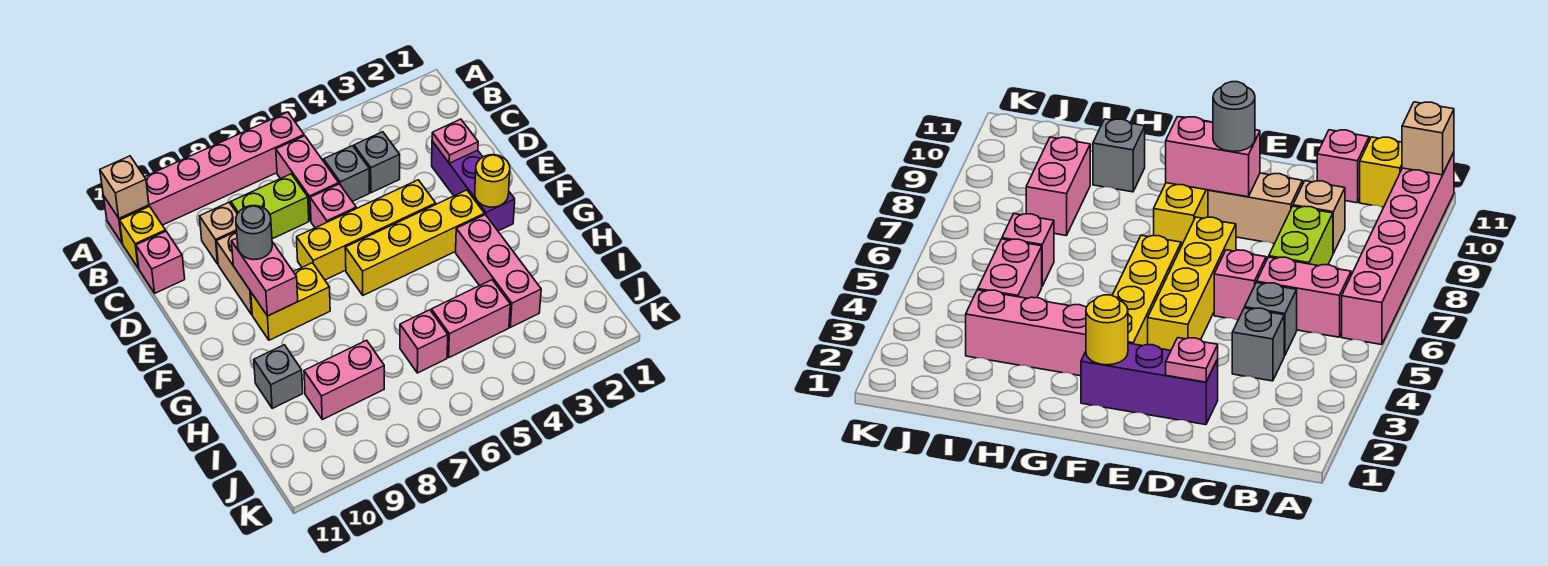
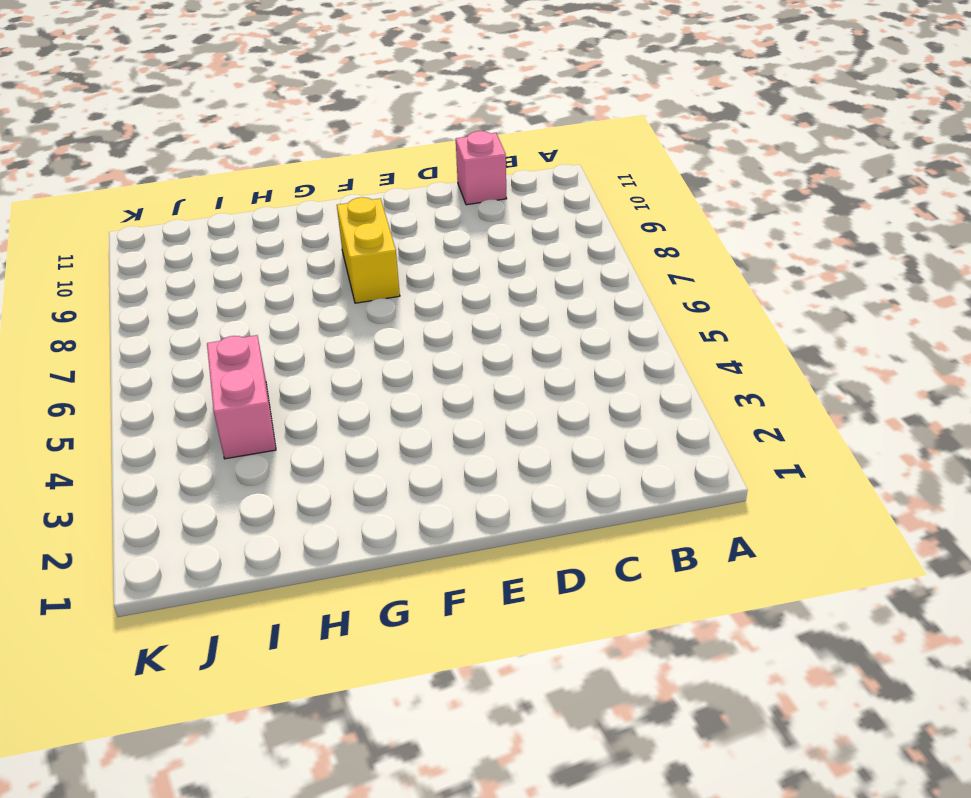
none -> pink 1x6 brick [104,112,304,243]
none -> pink 1x2 brick [276,136,339,221]
none -> yellow 1x1 brick [120,206,166,268]

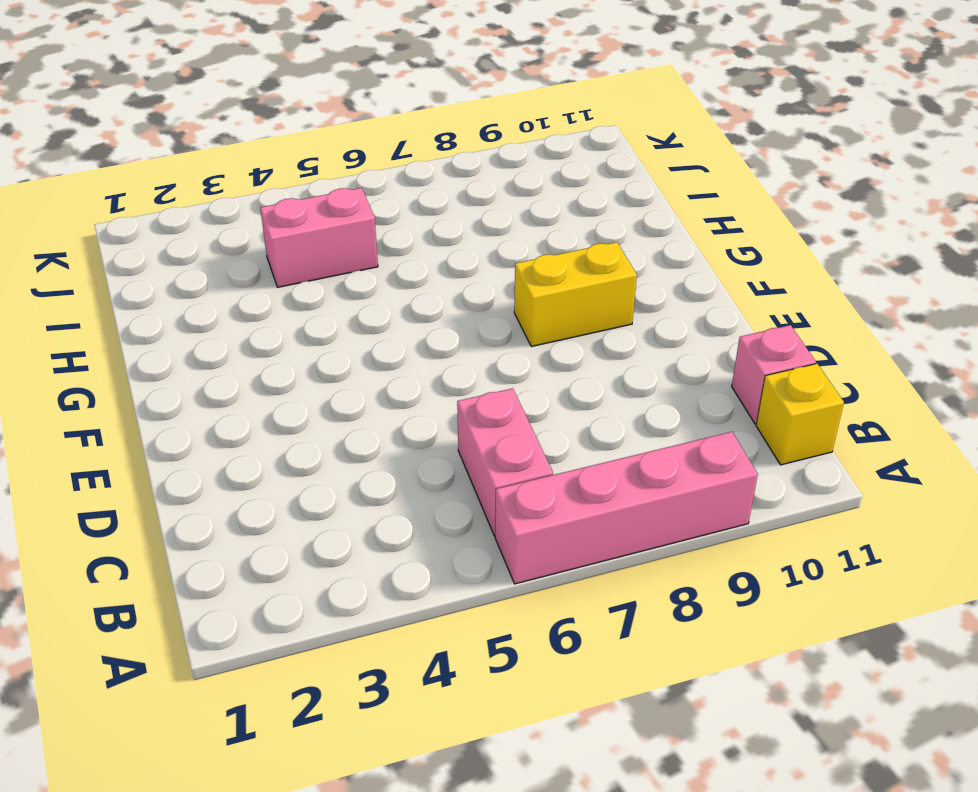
pink 1x4 brick [495,432,758,584] -> pink 1x6 brick [104,112,304,243]
none -> grey 1x1 brick [354,132,400,193]
none -> grey 1x1 brick [324,146,370,202]
none -> lime 1x2 brick [231,174,309,239]

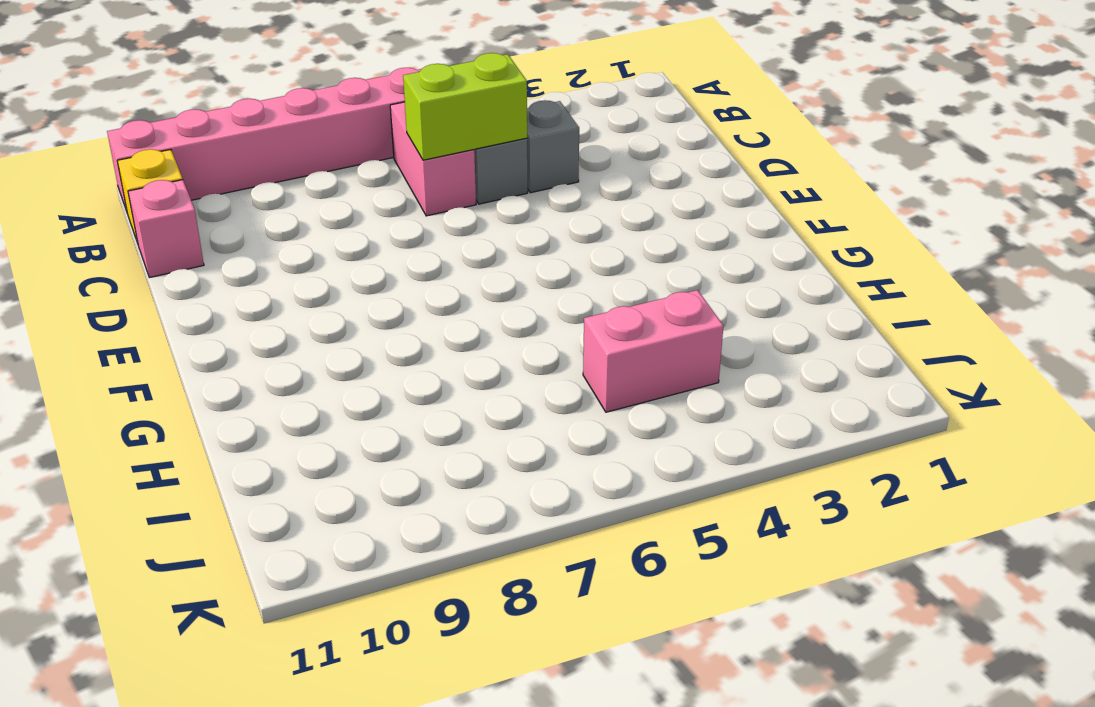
lime 1x2 brick [403,53,527,160] -> lime 1x2 brick moved to [231,174,309,239]
none -> tan 1x1 brick [199,203,237,264]
none -> purple 1x3 brick [432,141,515,231]
none -> pink 1x1 brick [310,184,356,228]

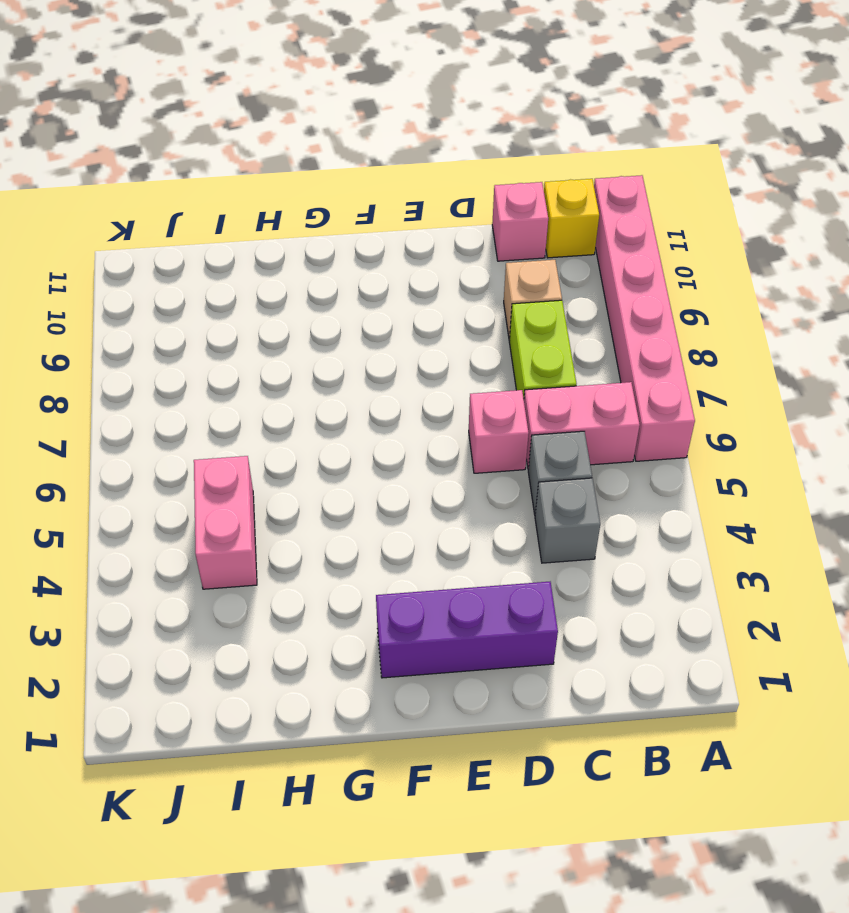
none -> tan 1x2 brick [216,231,252,314]
none -> yellow 1x4 brick [297,180,436,280]
none -> yellow 1x4 brick [345,190,485,295]

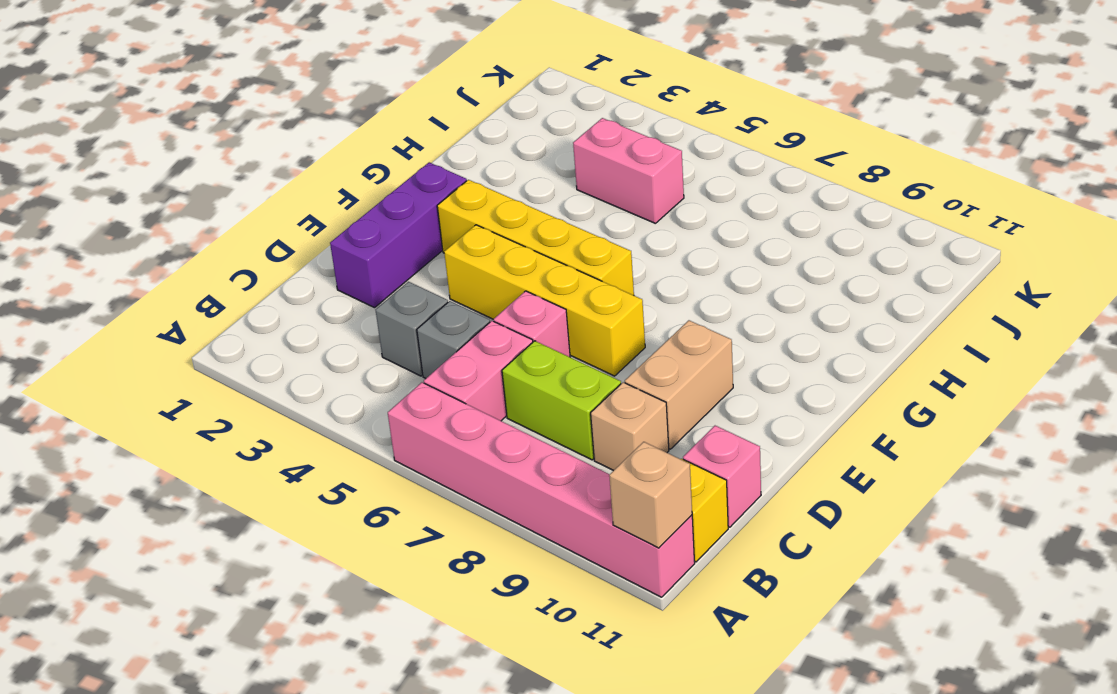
none -> yellow 1x2 brick [251,263,330,340]
none -> pink 1x3 brick [456,215,541,327]
none -> grey 1x1 brick [254,345,303,408]

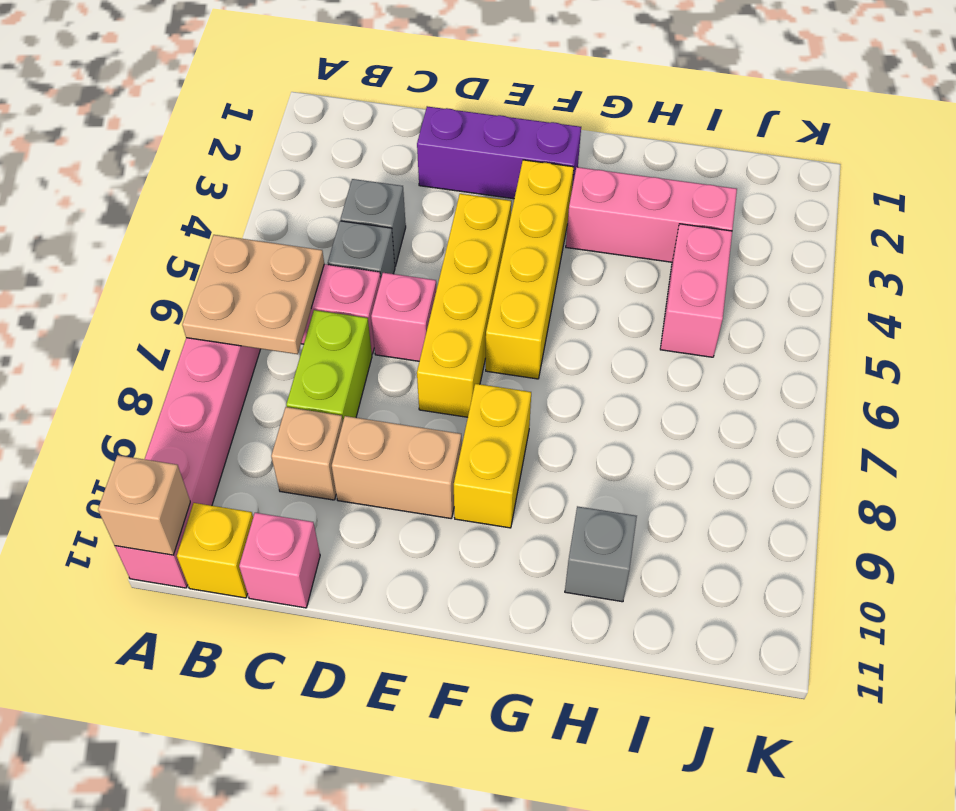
tan 2x2 plate [182,235,324,354] -> none
none -> pink 1x1 brick [400,310,448,373]
none -> pink 1x2 brick [304,340,384,420]
none -> pink 1x1 plate [432,119,478,163]

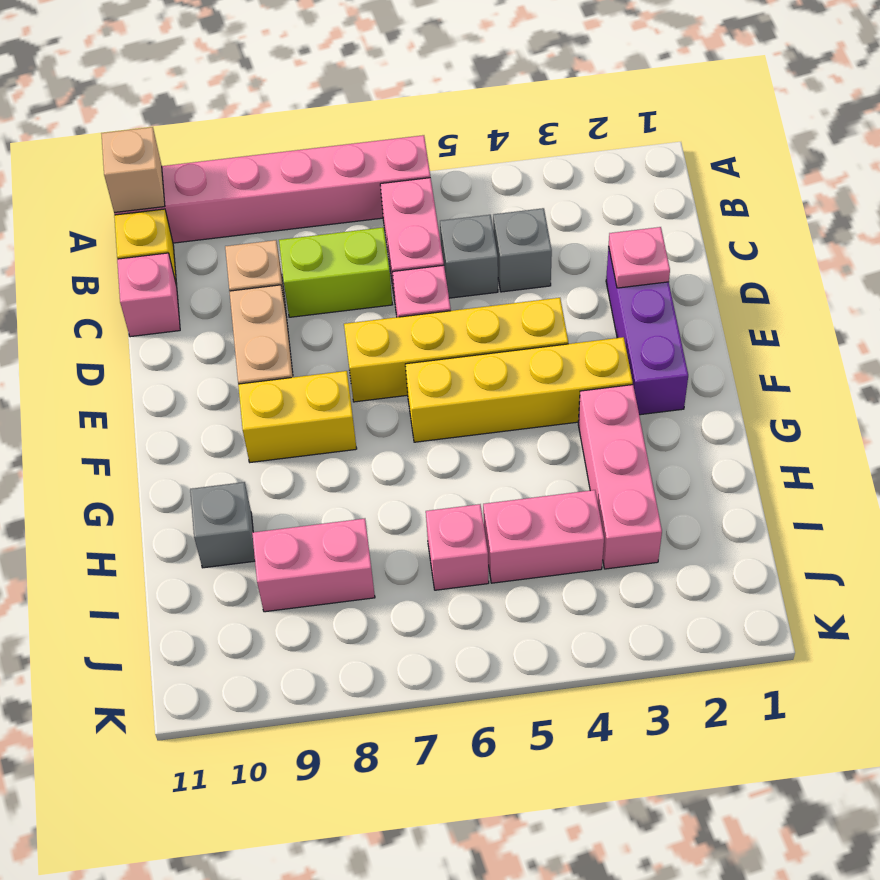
none -> pink 1x2 brick [231,238,298,316]
none -> yellow 1x1 round brick [475,155,510,207]
none -> grey 1x1 round brick [236,206,272,260]

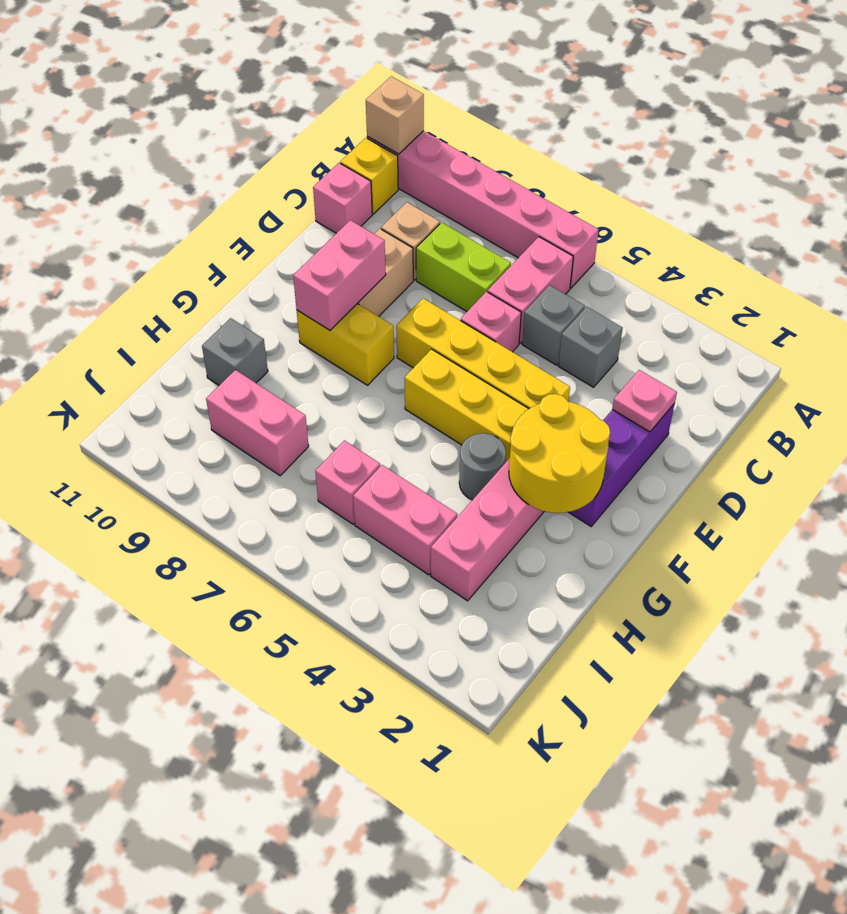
yellow 2x2 round brick [509,394,610,513] -> yellow 1x1 round brick [475,155,510,207]
grey 1x1 round brick [459,433,506,500] -> grey 1x1 round brick moved to [236,206,272,260]

